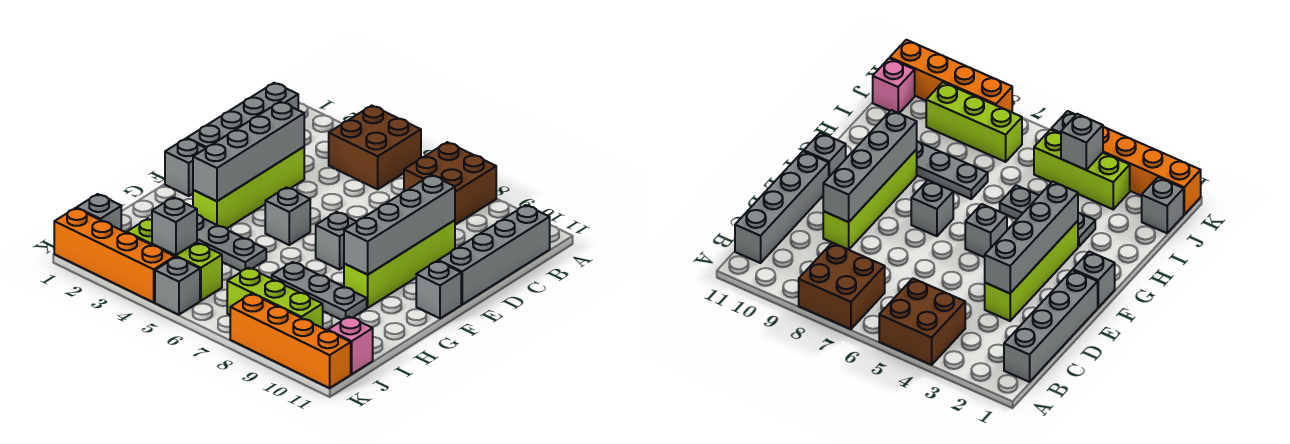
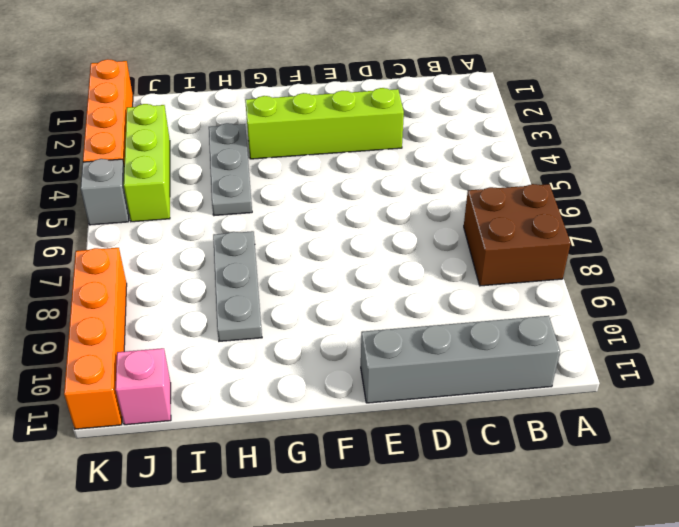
none -> brown 2x2 brick [329,106,421,189]
none -> grey 1x4 brick [187,83,298,148]
none -> lime 1x4 brick [344,220,455,308]

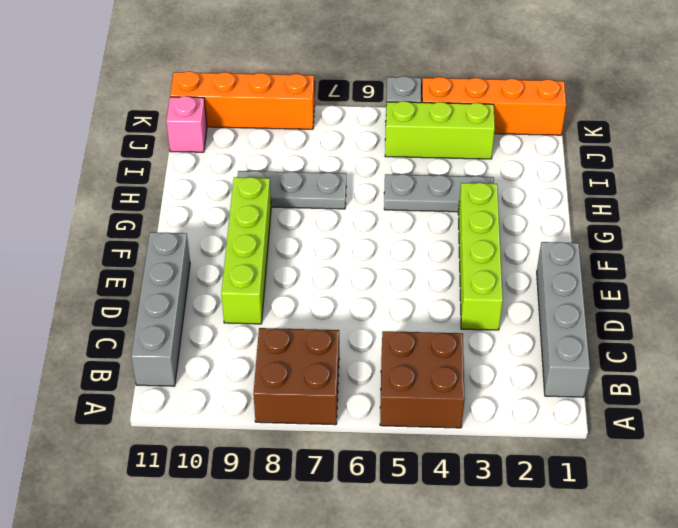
none -> grey 1x1 brick [165,139,206,196]
none -> grey 1x1 brick [265,187,310,245]
none -> grey 1x1 brick [316,212,357,270]

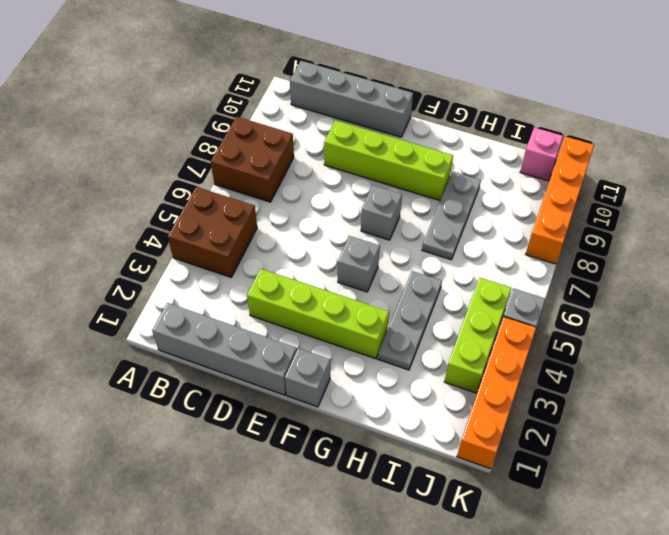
none -> grey 1x1 brick [416,261,461,318]
none -> grey 1x1 brick [77,194,121,230]
none -> lime 1x3 brick [227,268,323,328]

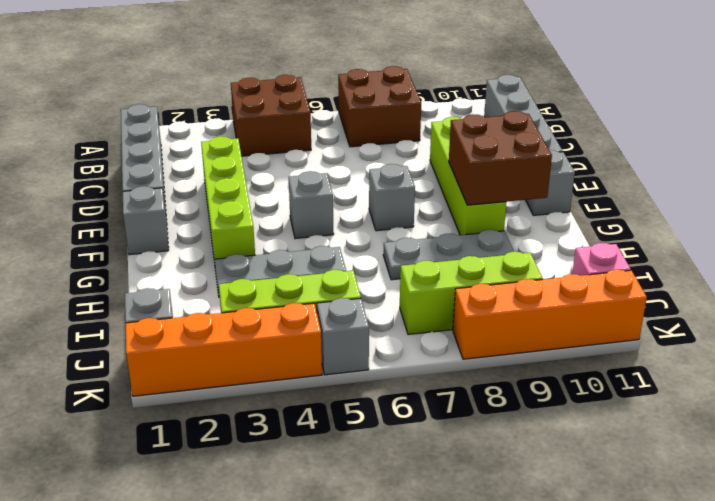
brown 2x2 brick [449,111,552,205] -> grey 1x4 brick [344,175,455,275]
none -> grey 1x4 brick [193,102,304,201]
none -> grey 1x1 brick [152,198,197,255]

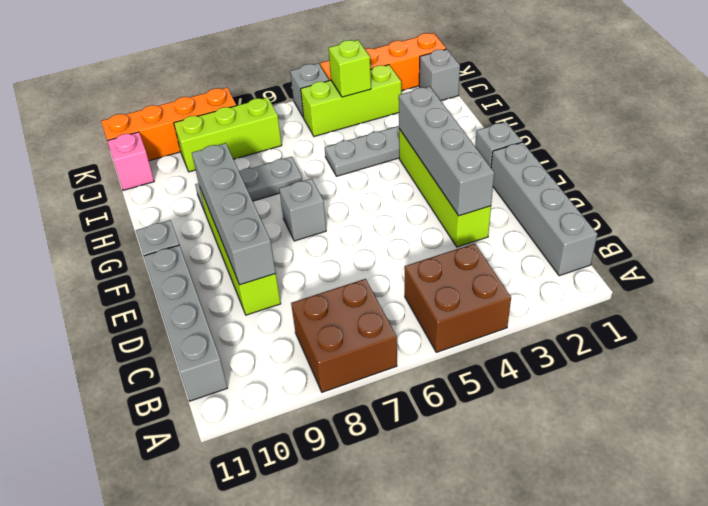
lime 1x1 brick [329,40,371,97] -> grey 1x1 brick [152,198,197,255]
none -> grey 1x1 brick [265,187,310,245]

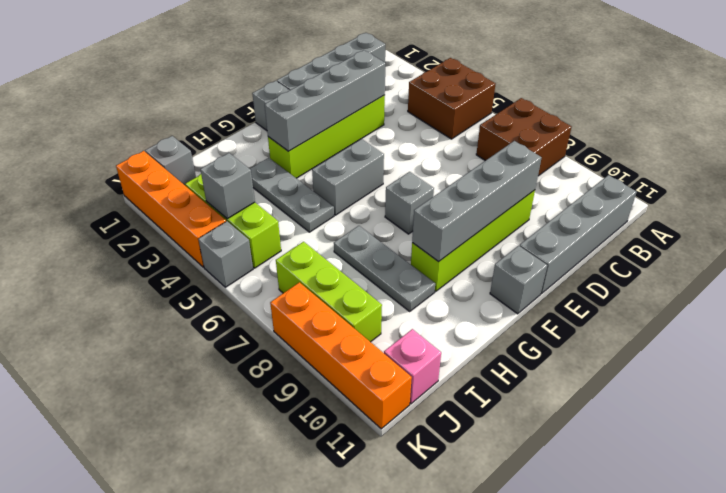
grey 1x2 brick [312,139,384,215] -> grey 1x1 brick [265,187,310,245]

